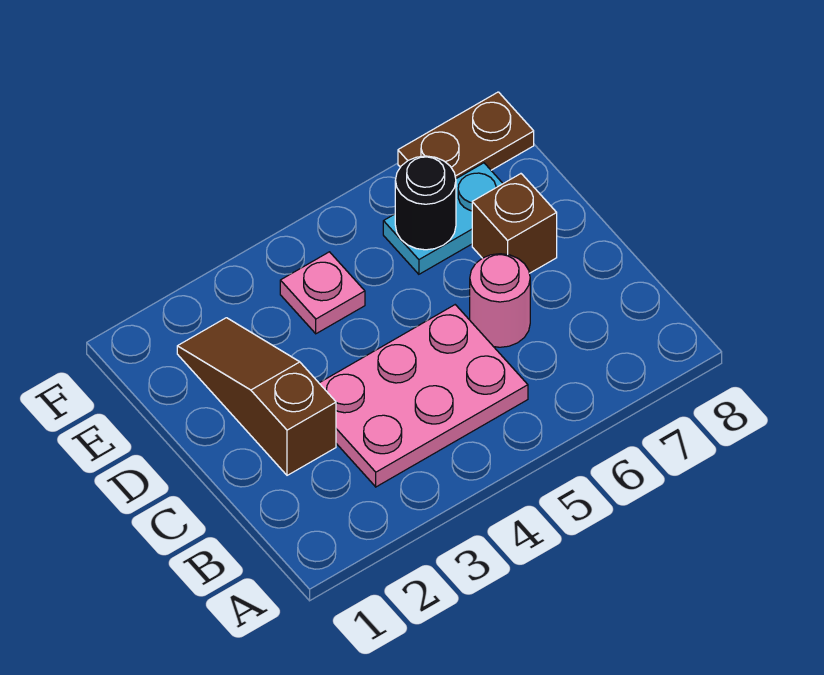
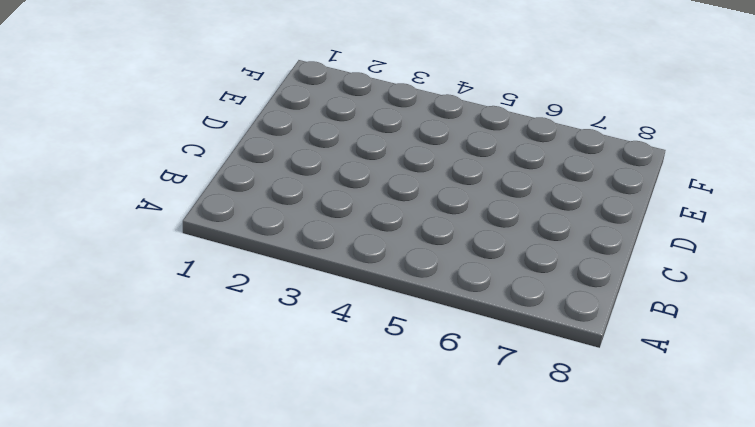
none -> pink 2x3 plate [319,305,528,487]
none -> brown 1x3 slope [177,318,336,475]

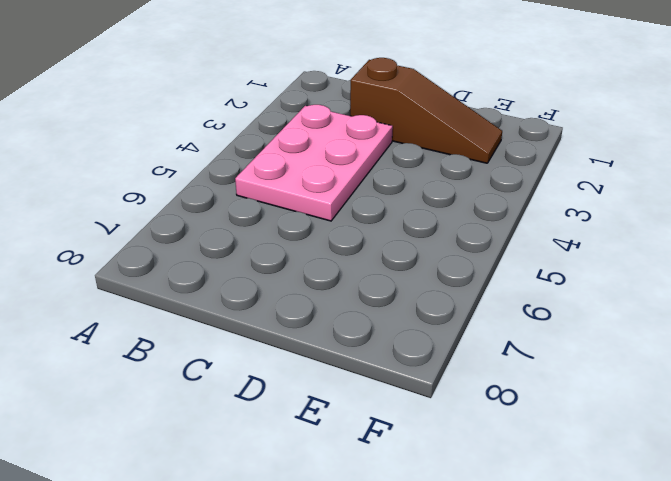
none -> pink 1x1 round brick [470,254,530,347]
none -> brown 1x1 brick [472,174,557,273]

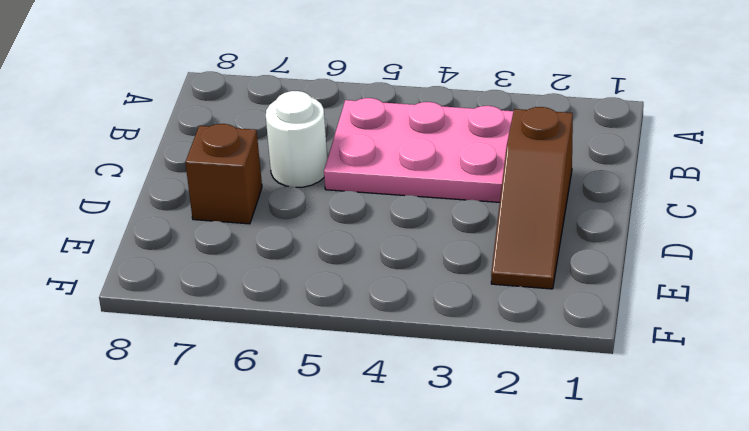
white 1x1 round brick [266,91,327,187] -> pink 1x1 round brick [470,254,530,347]
none -> pink 1x1 plate [280,252,365,334]
none -> cyan 1x2 plate [383,163,503,274]

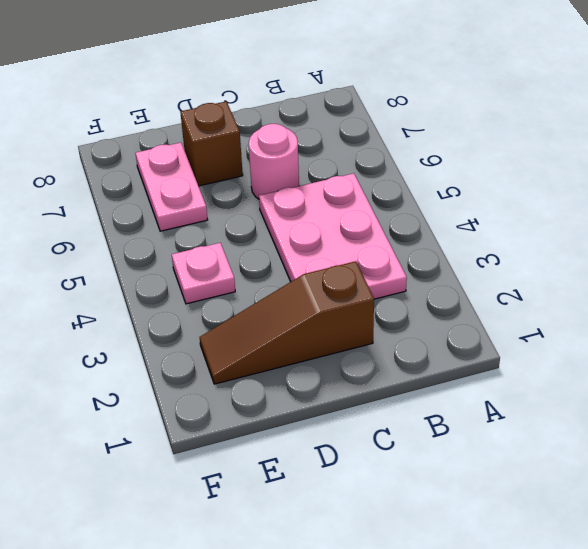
pink 1x2 plate [136,143,208,231] -> cyan 1x2 plate [383,163,503,274]
none -> brown 1x2 plate [398,92,534,179]
none -> black 1x1 round brick [395,156,456,250]

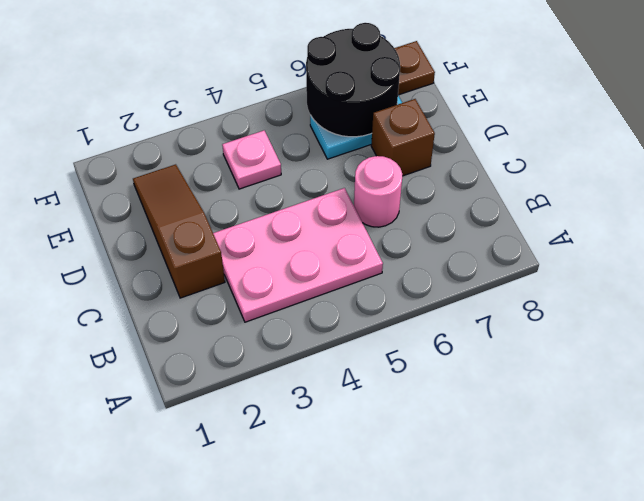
black 2x2 round brick [306,23,400,137] -> black 1x1 round brick [395,156,456,250]

